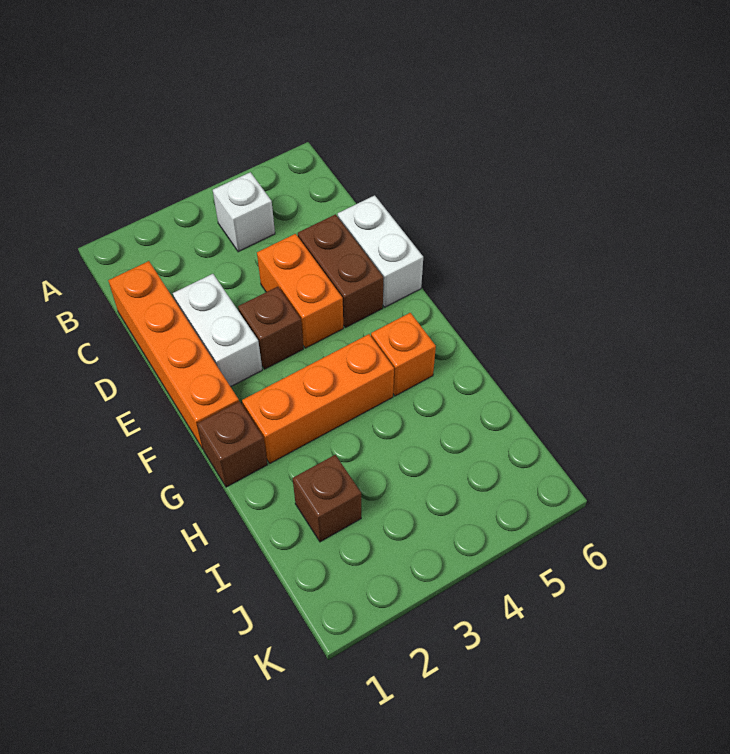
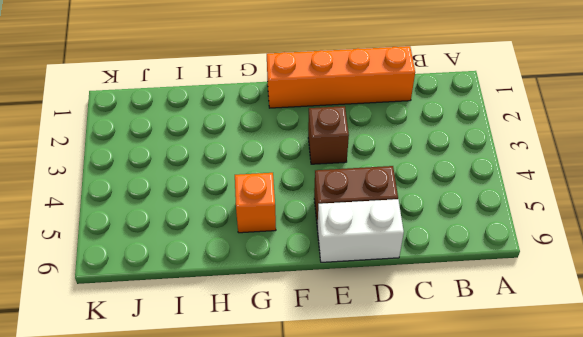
none -> white 1x1 brick [213,172,275,252]
none -> white 1x2 brick [173,274,262,387]

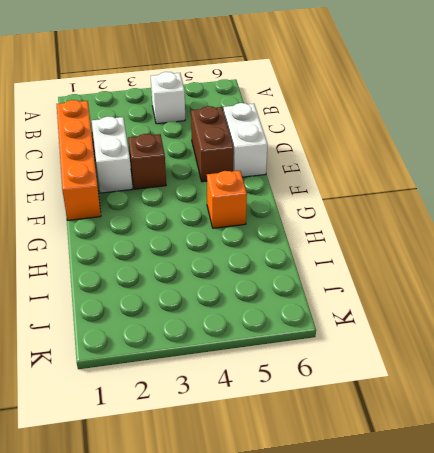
none -> orange 1x2 brick [257,234,343,348]
none -> brown 1x1 brick [197,401,268,487]

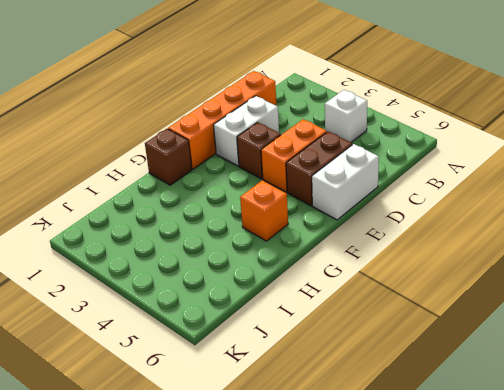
none -> orange 1x3 brick [242,334,394,463]
none -> brown 1x1 brick [293,455,361,542]

